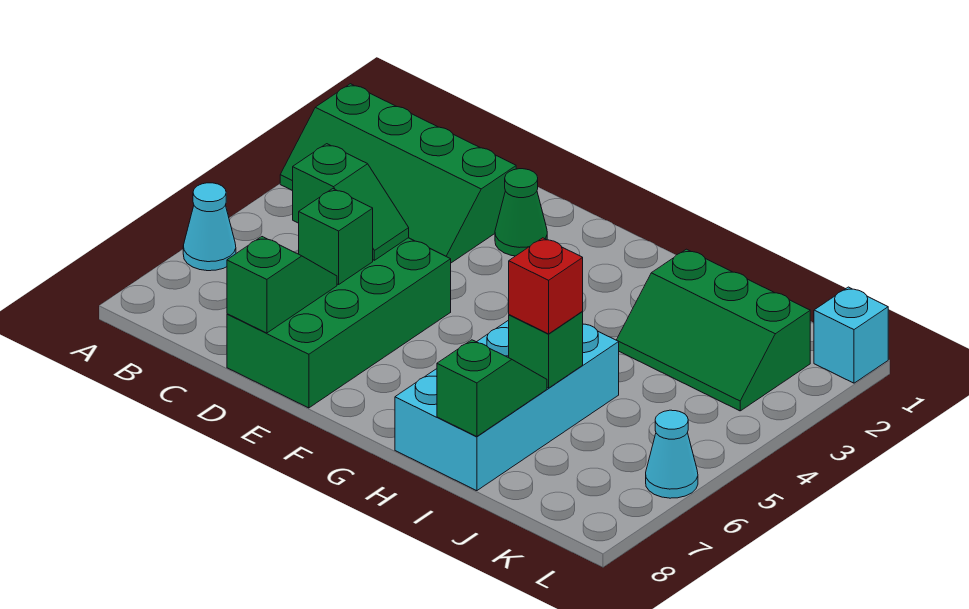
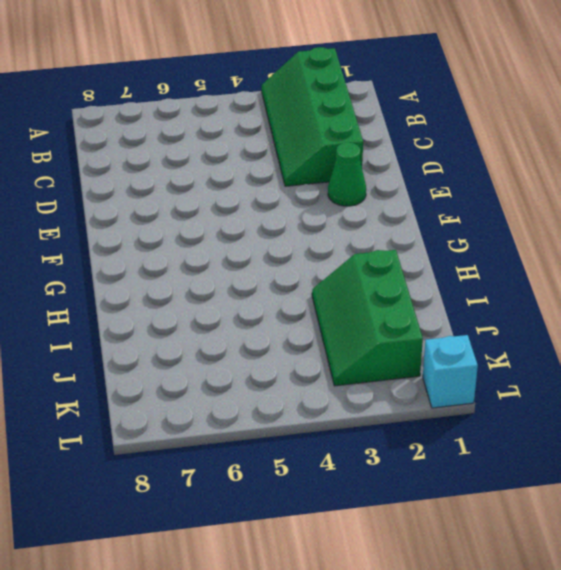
none -> cyan 1x1 cone [183,183,236,271]
none -> green 2x4 brick [227,238,451,408]
none -> cyan 2x4 brick [395,320,619,491]

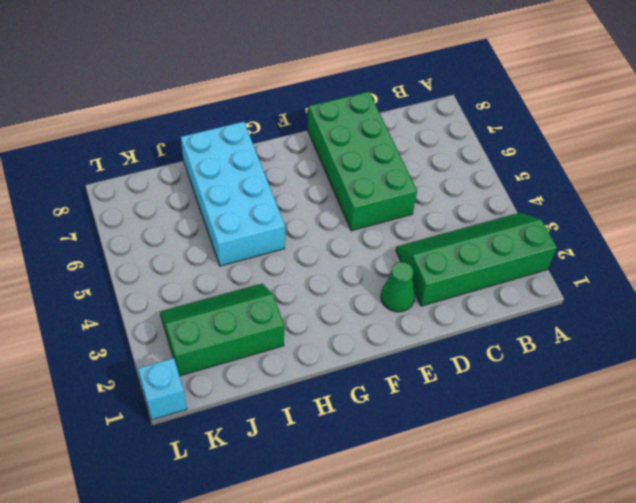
none -> cyan 1x1 cone [183,183,236,271]
none -> cyan 1x1 cone [646,410,698,498]
none -> green 1x2 slope [293,144,409,260]

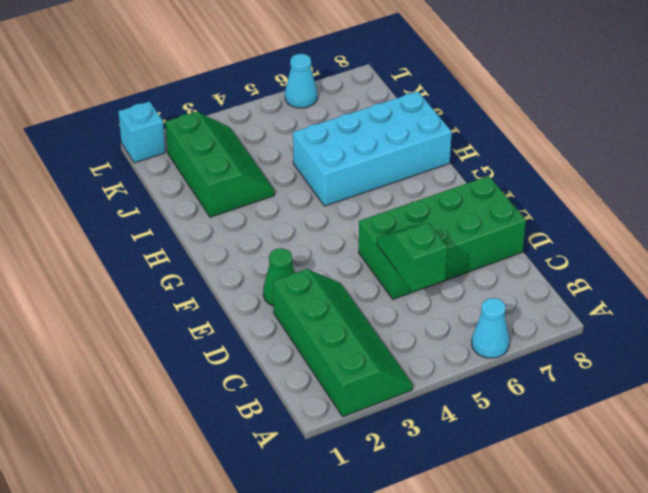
none -> green 1x1 brick [299,189,373,285]
none -> green 1x2 slope [227,237,337,333]
none -> green 1x1 brick [509,311,583,388]

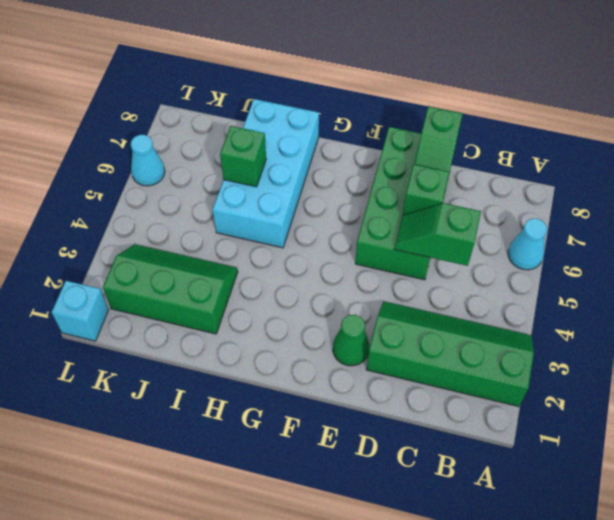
none -> green 1x2 slope [437,340,547,436]
none -> red 1x1 brick [509,238,583,334]

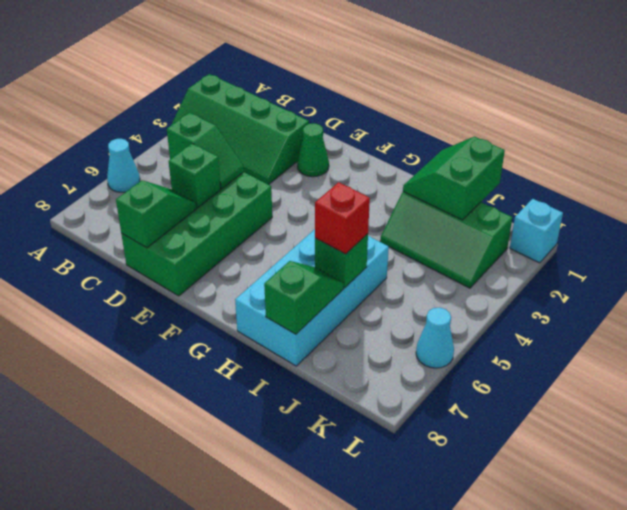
green 2x2 slope [403,136,505,220] -> none

